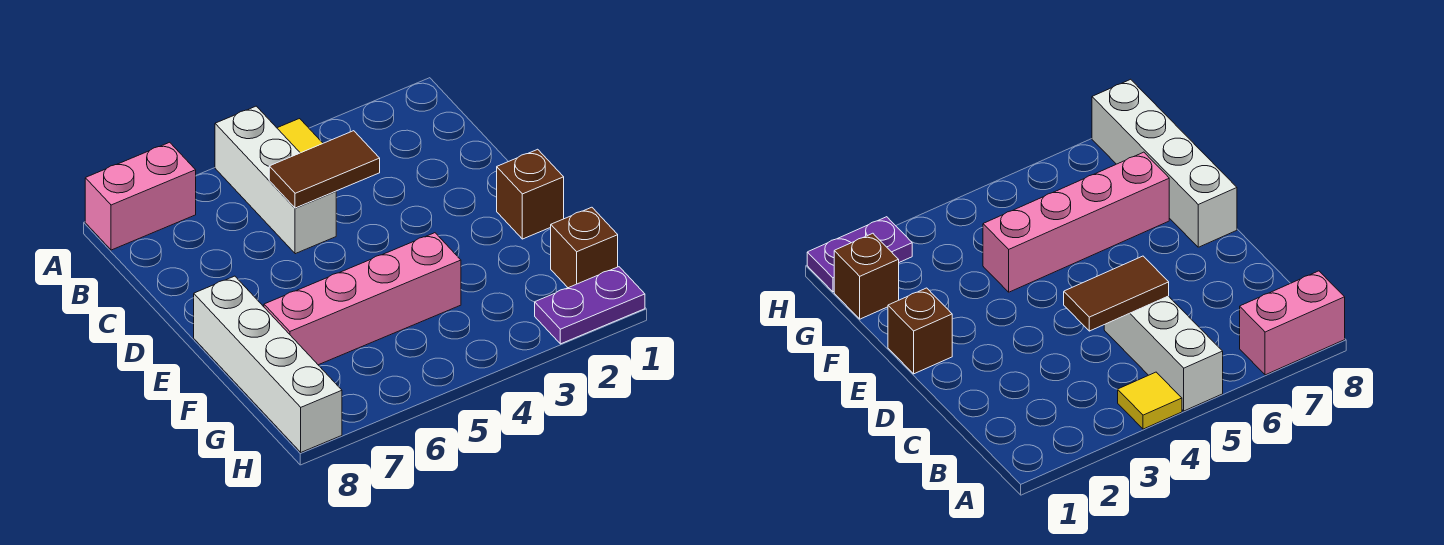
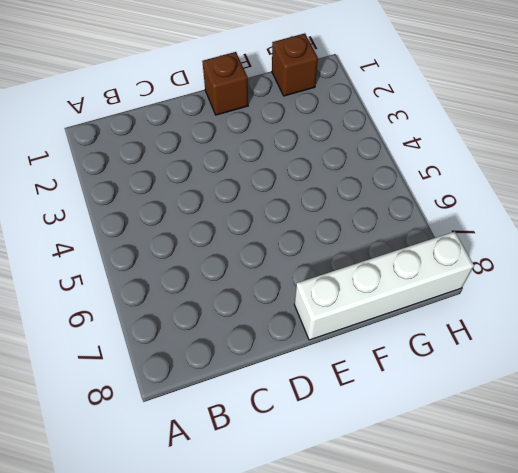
none -> yellow 1x1 tile [277,119,323,153]
none -> white 1x3 brick [215,106,336,254]

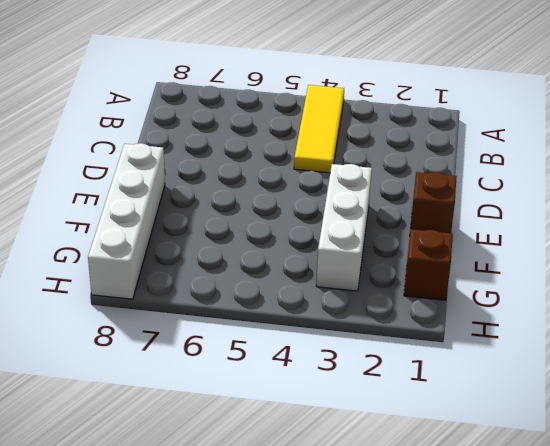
yellow 1x3 tile [294,85,344,173] -> yellow 1x1 tile [277,119,323,153]
white 1x3 brick [316,164,372,291] -> white 1x3 brick moved to [215,106,336,254]
none -> pink 1x2 brick [85,142,196,250]
none -> pink 1x4 brick [264,233,461,365]

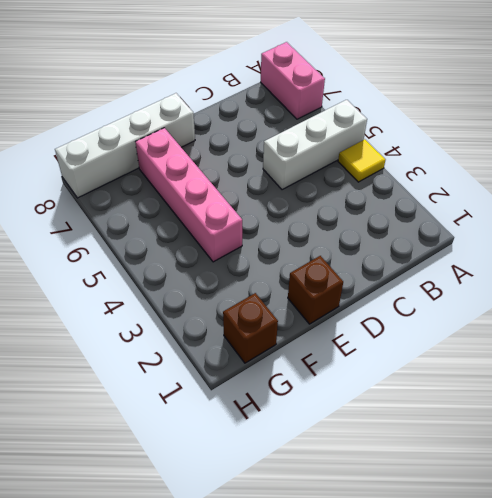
none -> purple 1x2 plate [535,267,645,344]
none -> brown 1x2 tile [269,131,380,208]

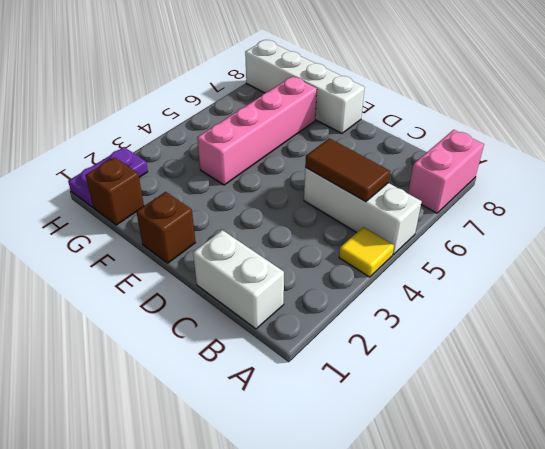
white 1x2 brick [193,230,284,329] -> none
brown 1x2 tile [305,138,390,202] -> brown 1x2 tile turned to [269,131,380,208]

